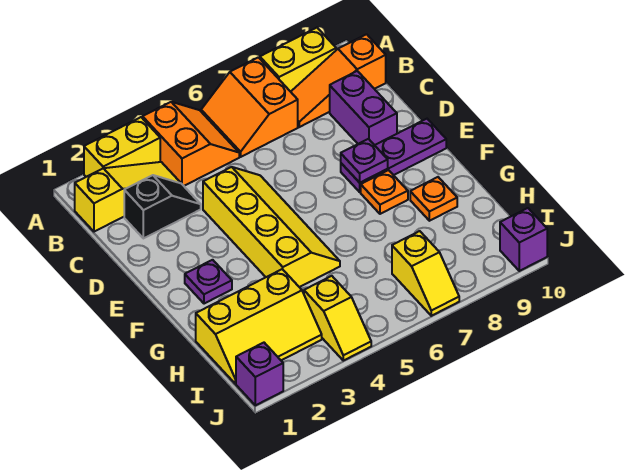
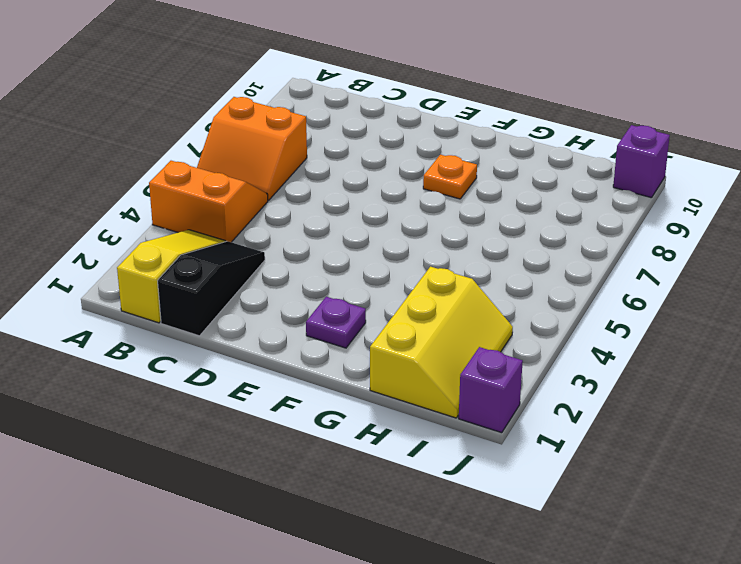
black 1x3 slope [158,241,265,336] -> black 1x2 slope [124,175,201,238]
none -> yellow 1x2 brick [84,117,160,177]
none -> yellow 1x2 brick [260,28,336,92]
none -> orange 1x3 slope [291,34,386,127]

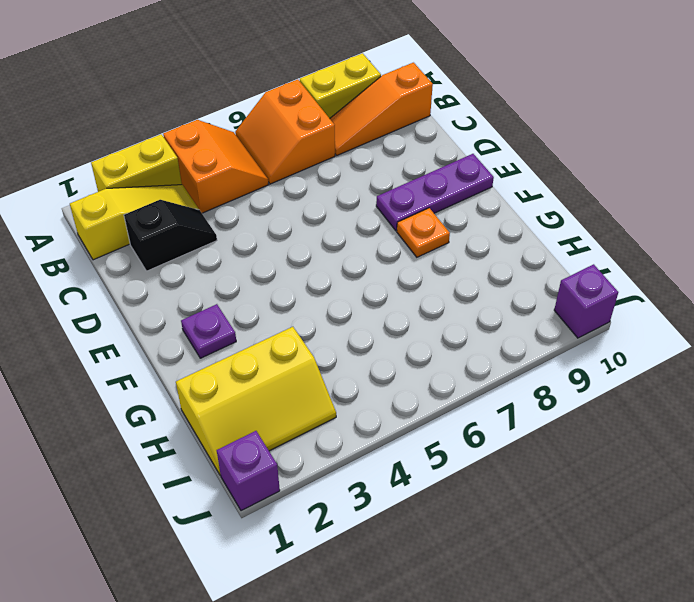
none -> purple 1x2 brick [330,71,397,145]
none -> yellow 2x4 slope [203,167,340,287]
none -> orange 1x1 plate [410,177,457,221]

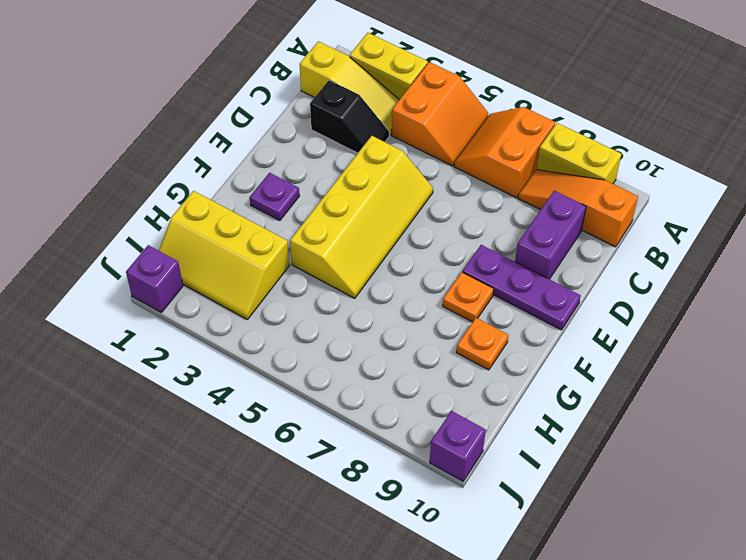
none -> yellow 1x2 slope [304,276,371,361]
none -> yellow 1x2 slope [392,231,459,316]
none -> purple 1x1 plate [341,139,388,183]

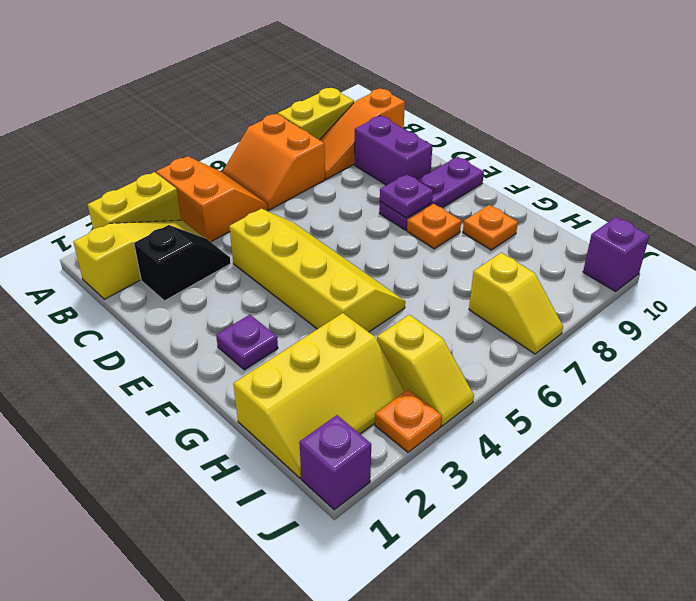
orange 1x1 plate [375,390,442,452] -> none

